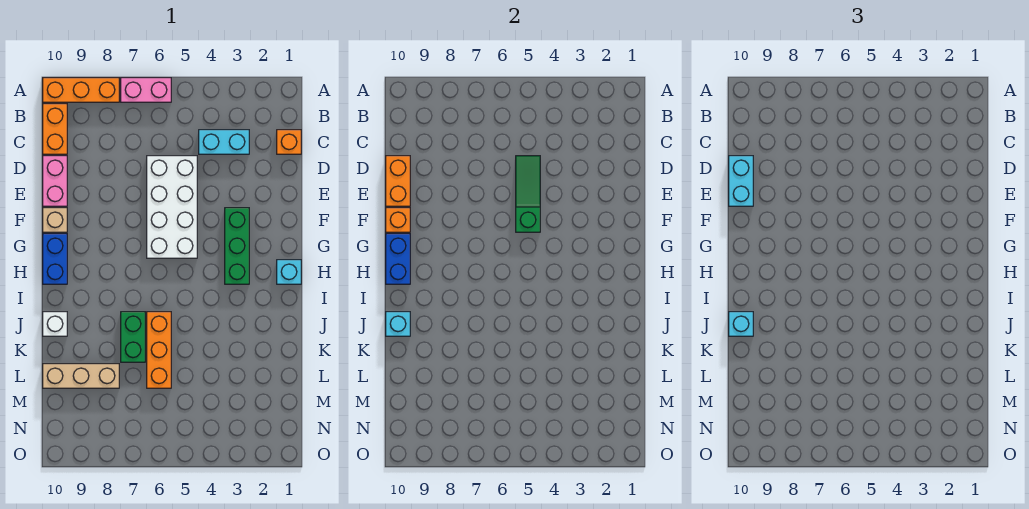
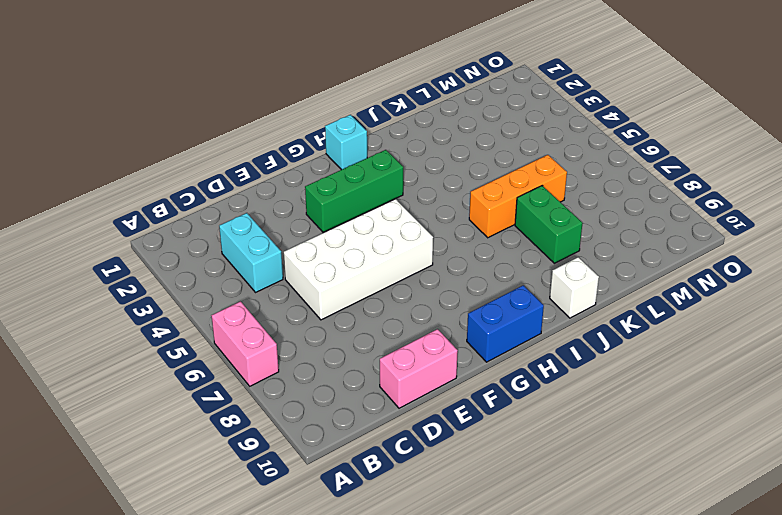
green 1x2 brick [515,186,582,263] -> green 1x2 brick turned to [121,312,145,362]
none -> orange 1x3 brick [43,78,119,102]
none -> orange 1x2 brick [43,104,67,154]
none -> orange 1x1 brick [277,130,301,154]

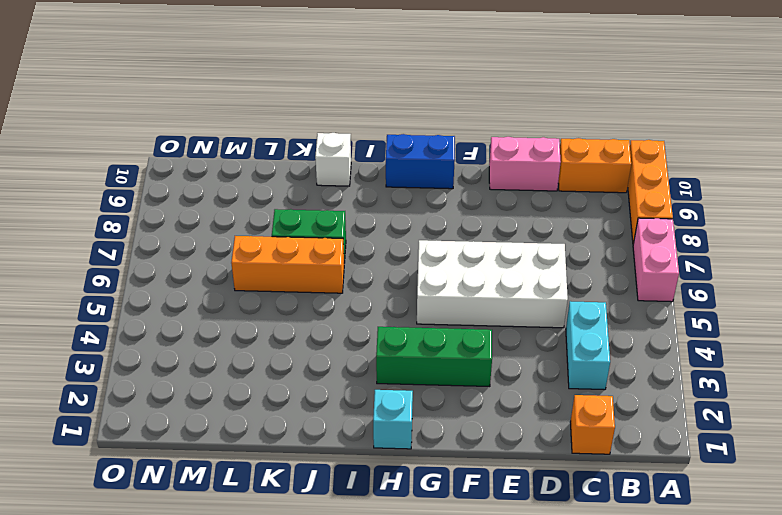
none -> tan 1x1 brick [43,208,67,232]
none -> tan 1x3 brick [43,364,119,388]
none -> green 1x3 slope [516,156,540,232]

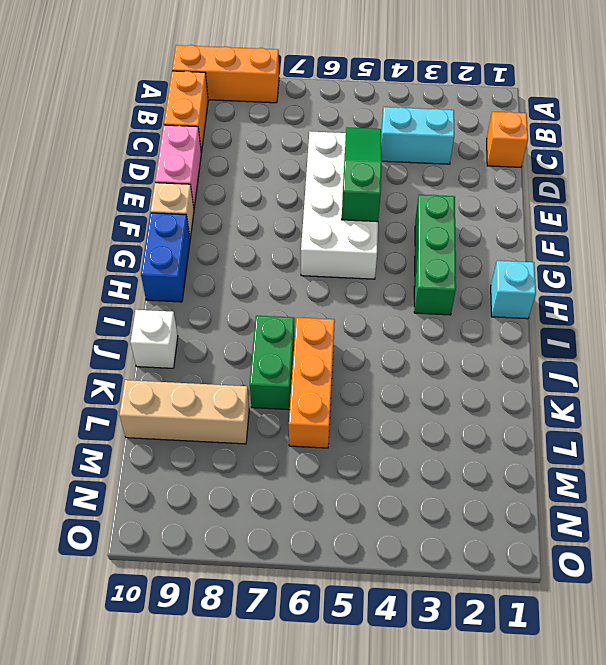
none -> pink 1x2 brick [121,78,171,102]
none -> orange 1x2 brick [386,156,410,206]
none -> orange 1x1 brick [386,208,410,232]

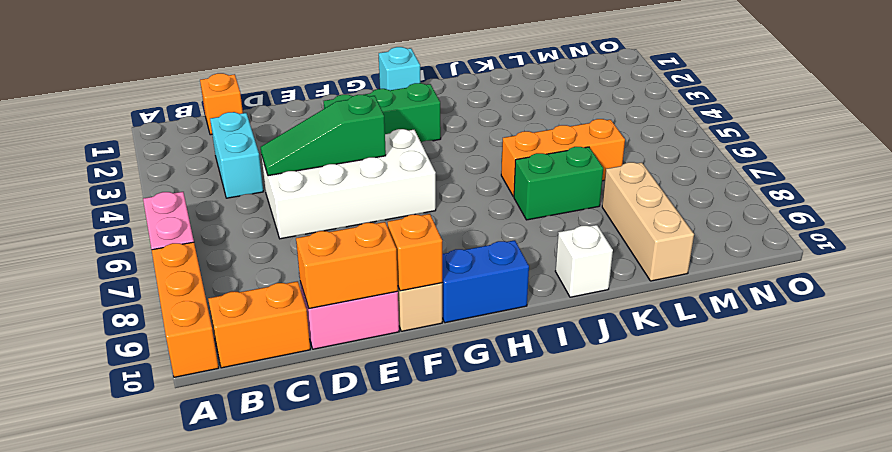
none -> blue 1x2 brick [386,234,410,284]
none -> cyan 1x1 brick [386,312,410,336]
none -> cyan 1x2 brick [729,156,753,206]

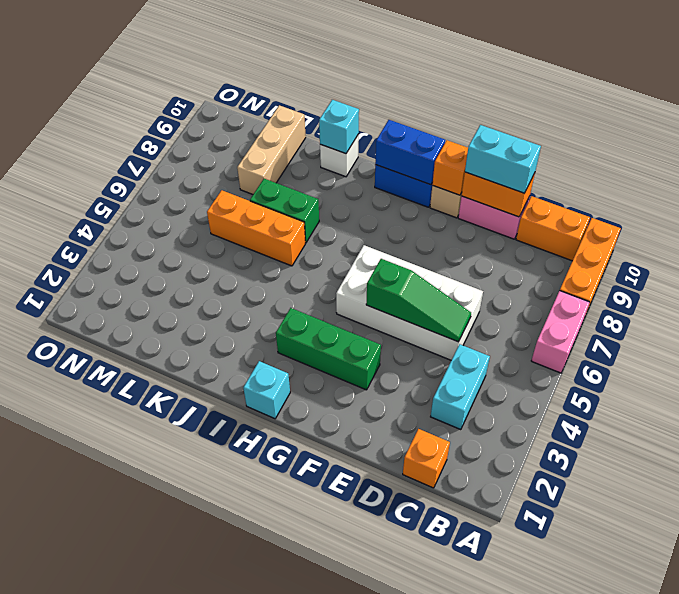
none -> cyan 1x1 brick [729,312,753,336]

